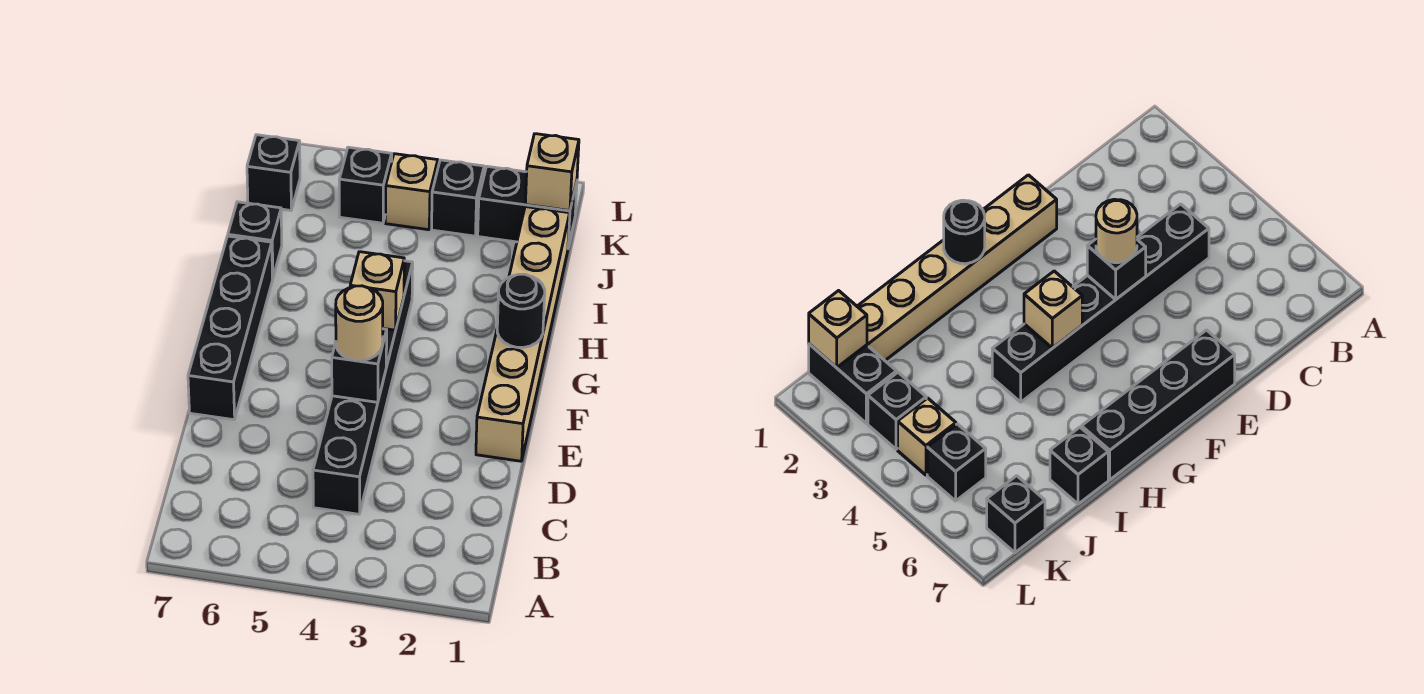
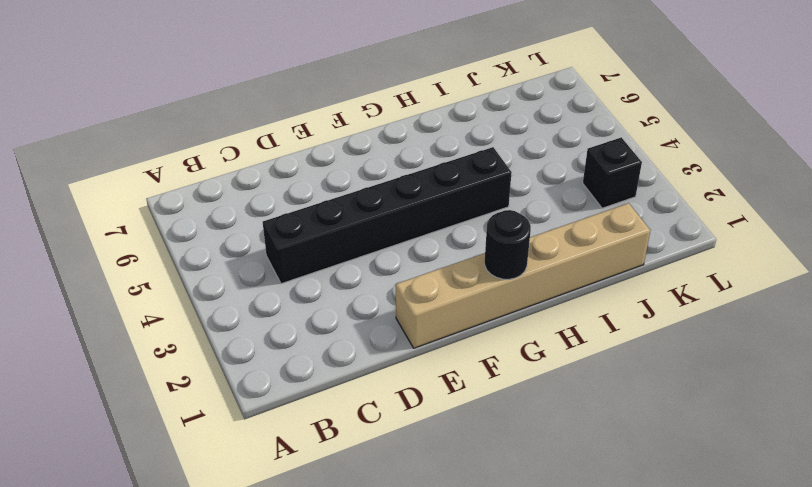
none -> black 1x4 brick [188,236,273,420]
none -> black 1x1 brick [228,202,282,278]
none -> black 1x2 brick [478,166,577,247]

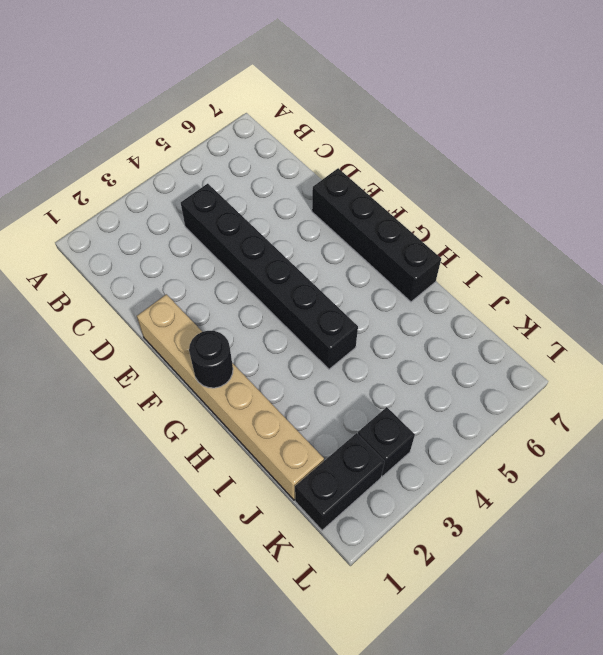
none -> black 1x1 brick [228,202,282,278]
none -> tan 1x1 brick [385,154,438,230]
none -> black 1x1 brick [339,147,392,223]

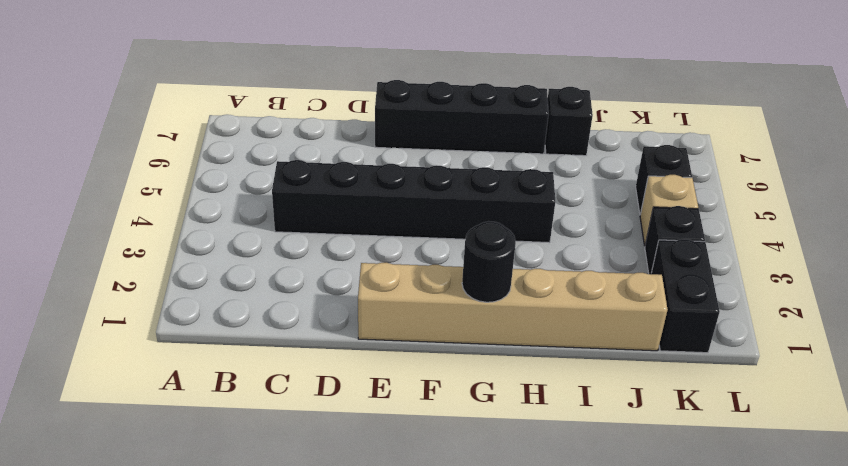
none -> black 1x1 brick [247,135,300,210]
none -> black 1x1 brick [332,329,387,402]
none -> tan 1x1 brick [350,252,404,330]

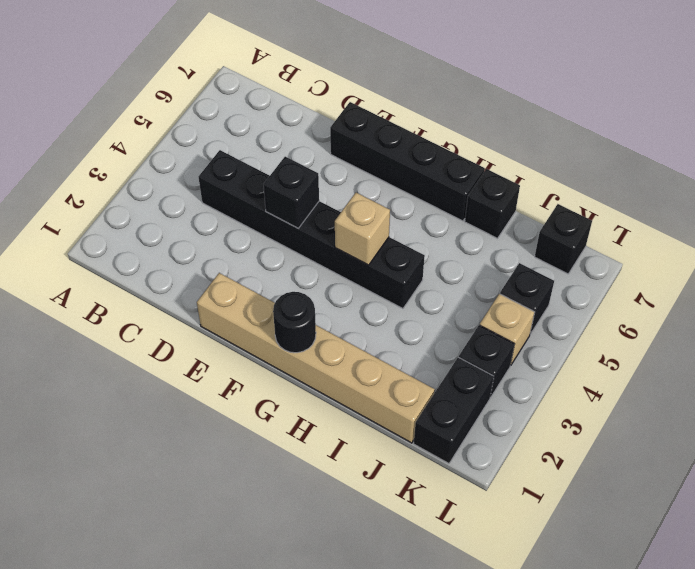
none -> tan 1x1 brick [525,134,579,211]
none -> tan 1x1 round brick [336,286,383,360]

